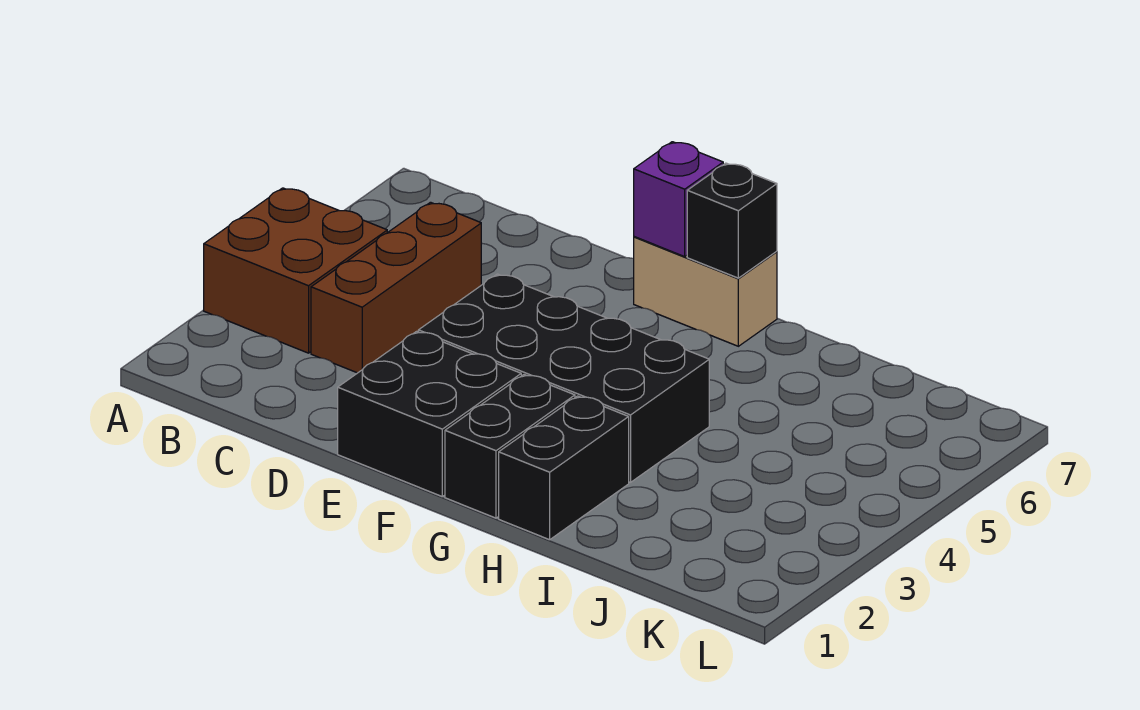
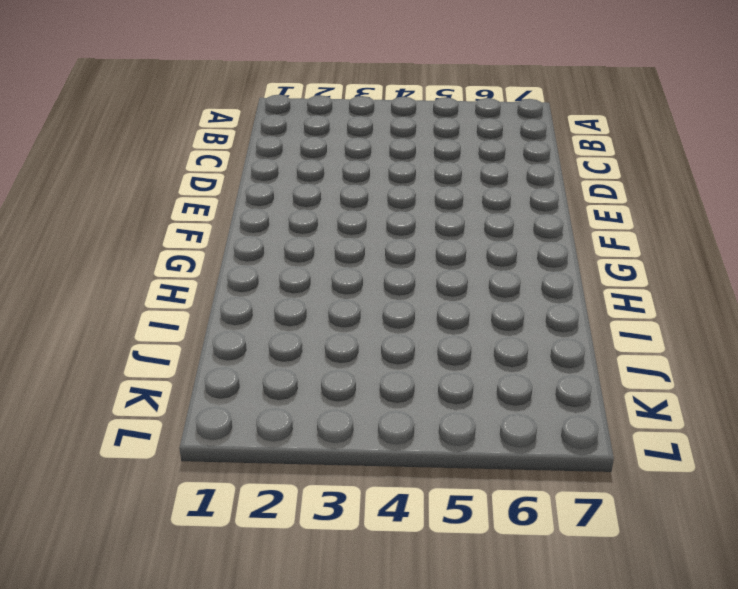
none -> brown 2x2 brick [204,188,387,353]
none -> brown 1x3 brick [311,202,481,373]

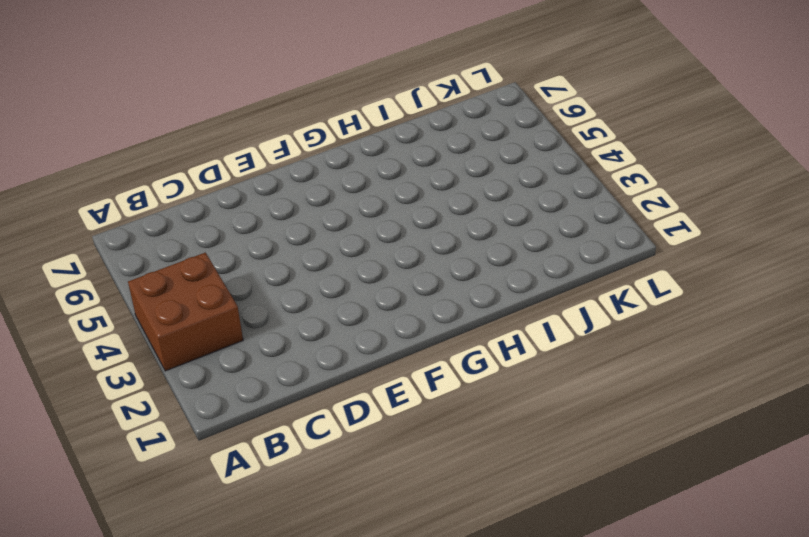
none -> brown 1x3 brick [311,202,481,373]
none -> black 2x2 brick [338,331,521,496]

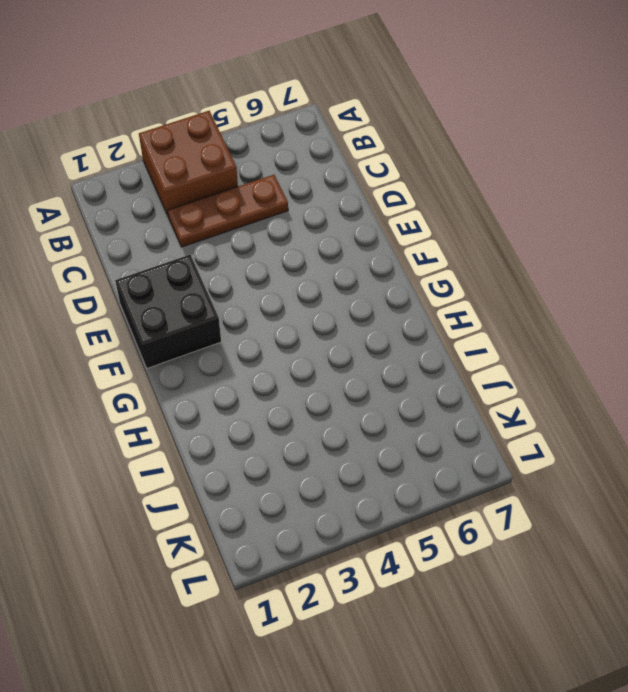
brown 1x3 plate [168,175,288,247] -> brown 1x3 brick [311,202,481,373]
none -> black 2x4 brick [418,274,709,482]
none -> tan 1x2 brick [634,237,777,346]

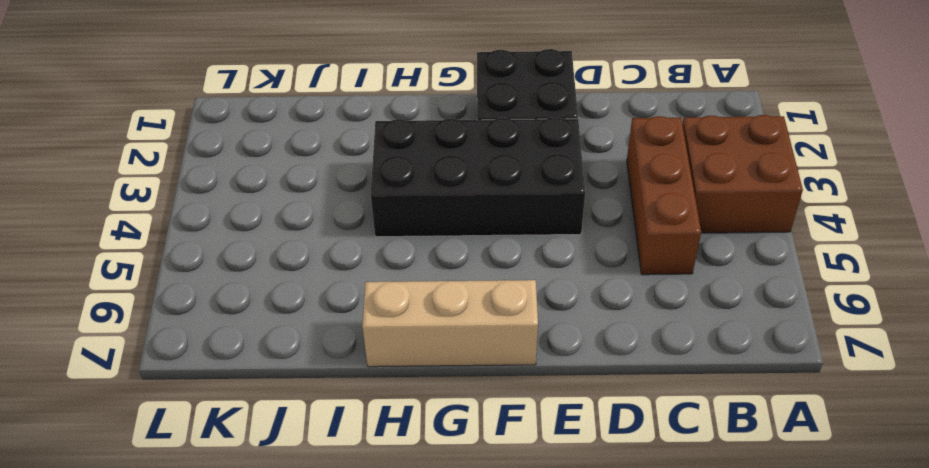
tan 1x3 brick [362,280,538,367] -> tan 1x2 brick [634,237,777,346]
none -> black 1x2 brick [445,375,575,518]
none -> black 1x2 brick [499,396,629,540]

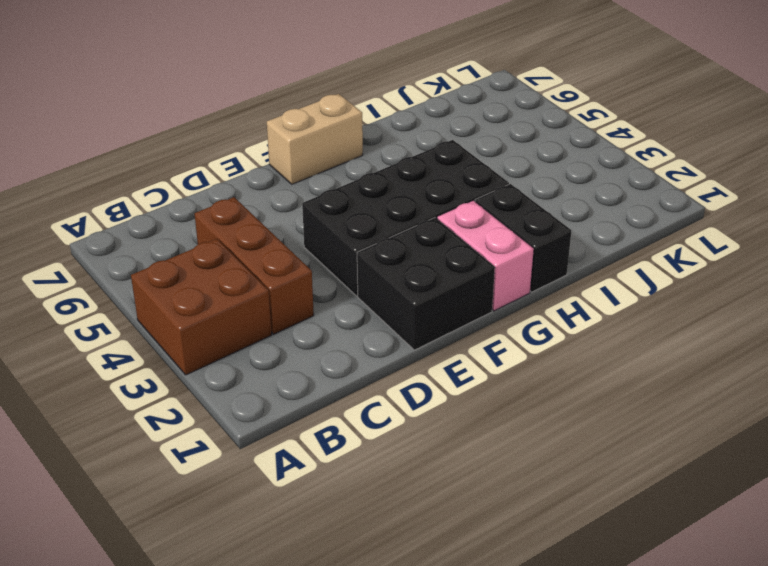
pink 1x2 brick [437,200,534,311] -> black 1x2 brick [445,375,575,518]
none -> purple 1x1 brick [634,142,723,257]
none -> black 1x1 brick [687,163,777,278]

